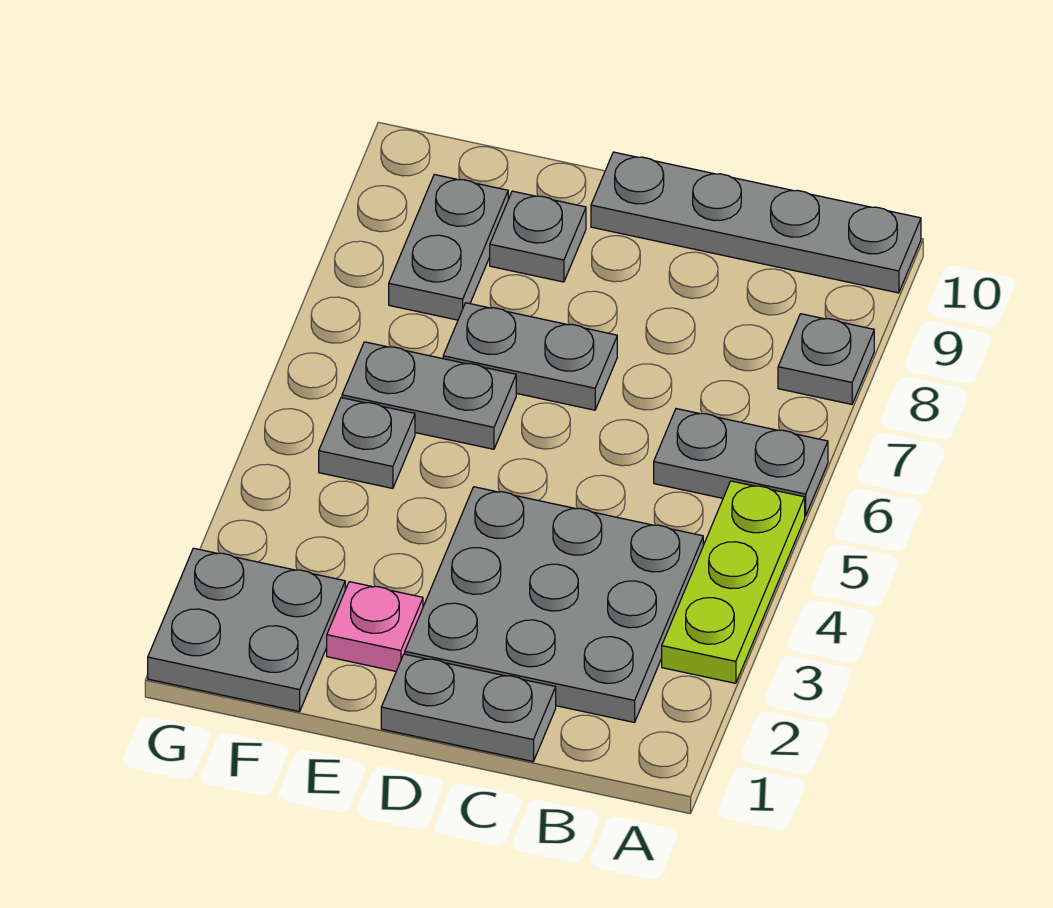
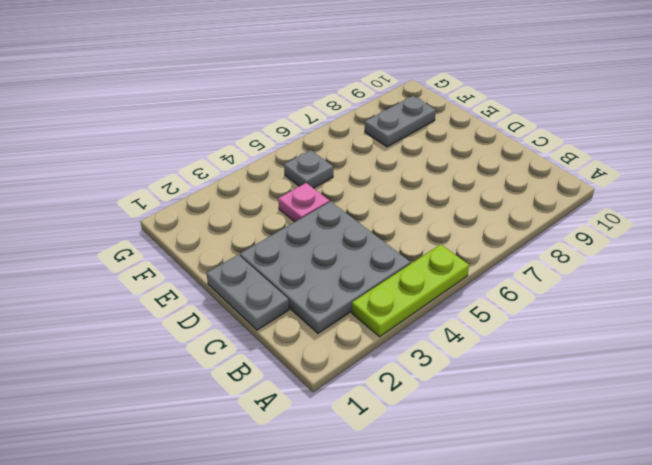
pink 1x1 plate [278,183,330,222] -> pink 1x1 plate moved to [327,582,423,671]
none -> grey 1x2 plate [654,409,828,516]
none -> grey 1x1 plate [778,314,874,404]
none -> grey 1x4 plate [591,152,921,293]

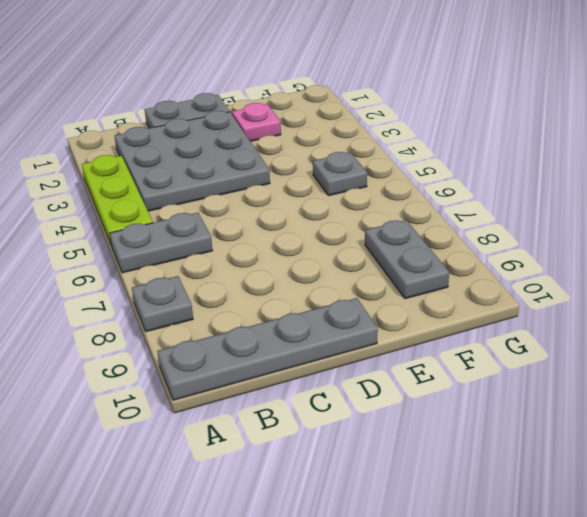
none -> grey 1x2 plate [443,303,617,410]
none -> grey 1x2 plate [342,342,516,449]
none -> grey 1x1 plate [490,191,586,282]

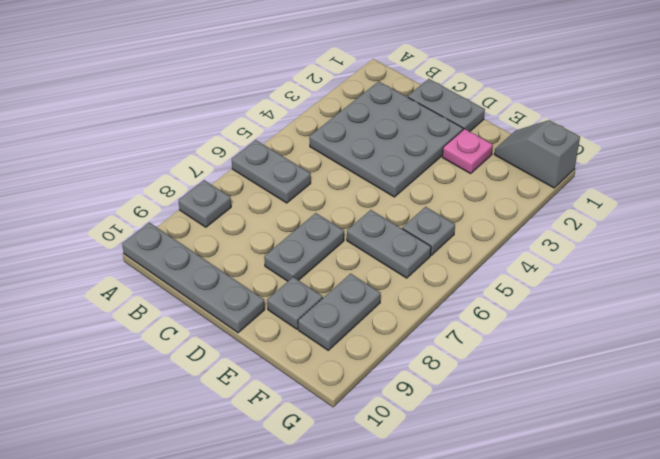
grey 1x2 plate [264,213,344,281] -> grey 1x2 plate turned to [443,303,617,410]
grey 1x2 slope [494,120,580,188] -> grey 2x2 plate [148,548,345,712]
none -> lime 1x3 plate [662,481,805,683]

